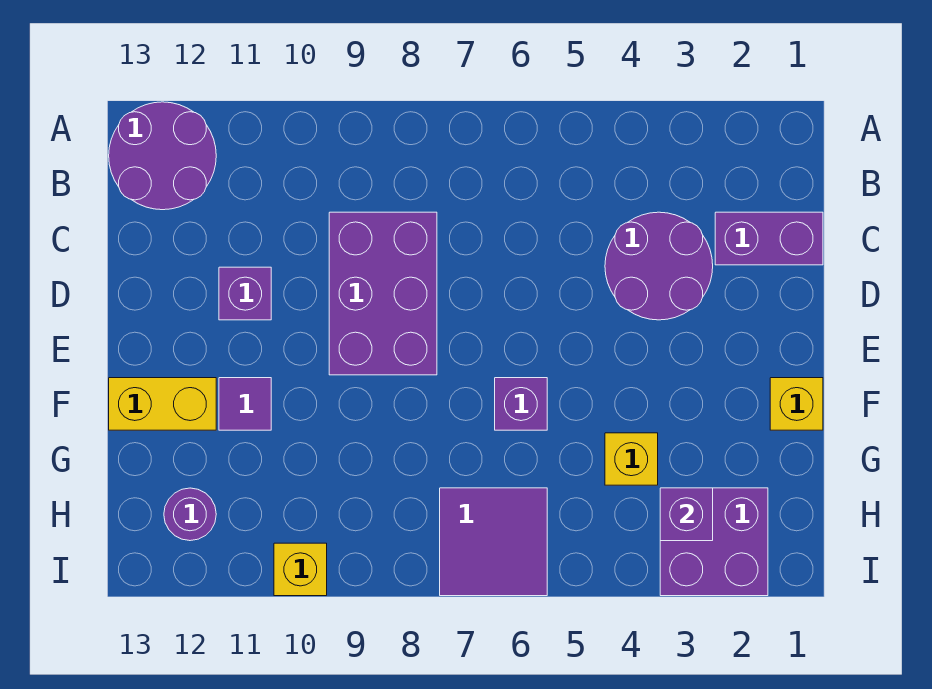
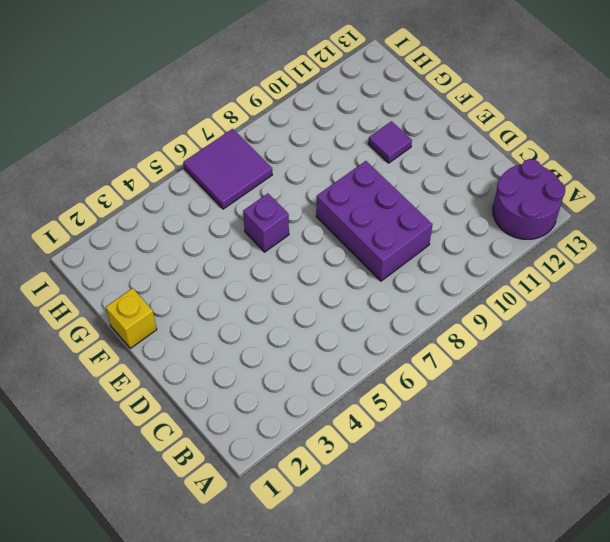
none -> purple 1x2 brick [715,212,823,265]
none -> purple 2x2 round brick [605,212,713,320]
none -> purple 1x1 brick [219,267,271,320]

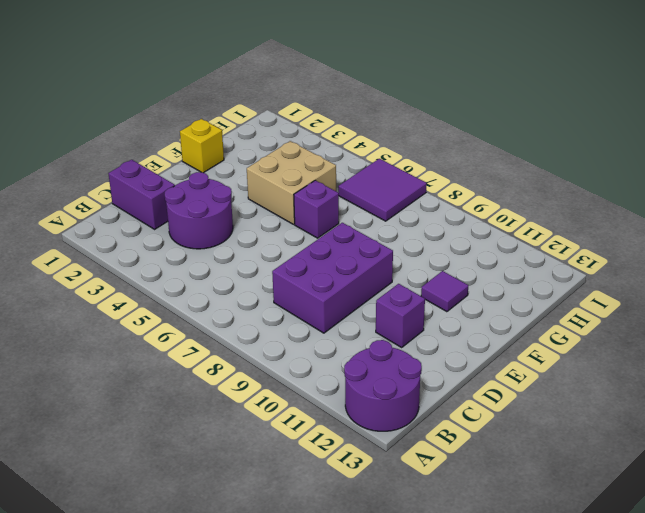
tan 2x2 brick [247,141,336,224] -> yellow 1x1 brick [605,433,658,485]
none -> yellow 1x2 brick [109,378,216,430]
none -> purple 2x2 brick [660,488,768,596]
none -> purple 1x1 round brick [164,488,216,541]

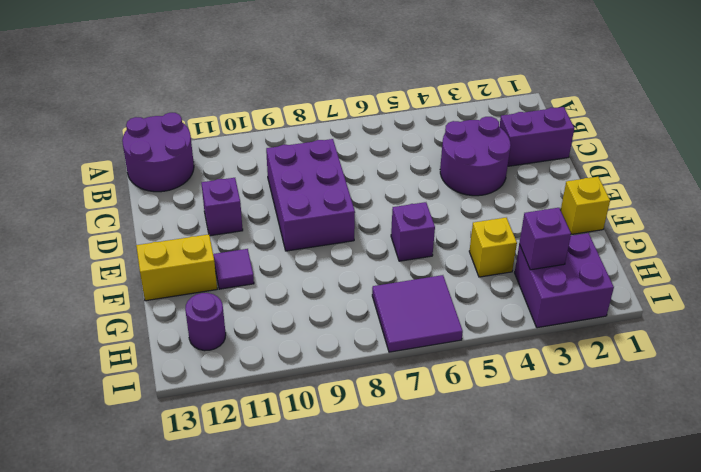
none -> yellow 1x1 brick [274,543,327,596]

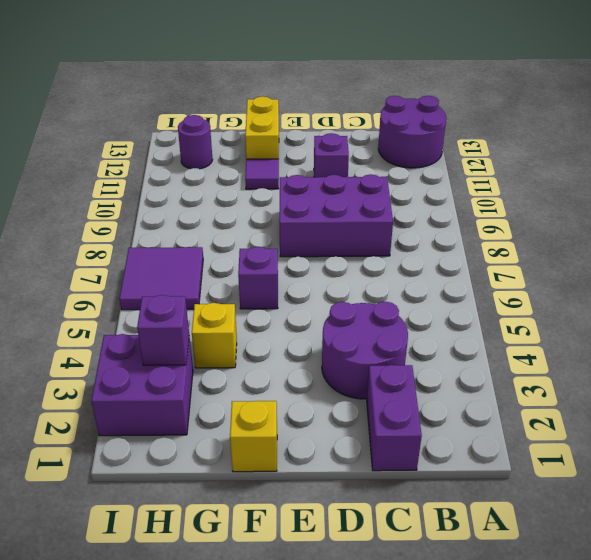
none -> yellow 1x1 brick [274,543,327,596]

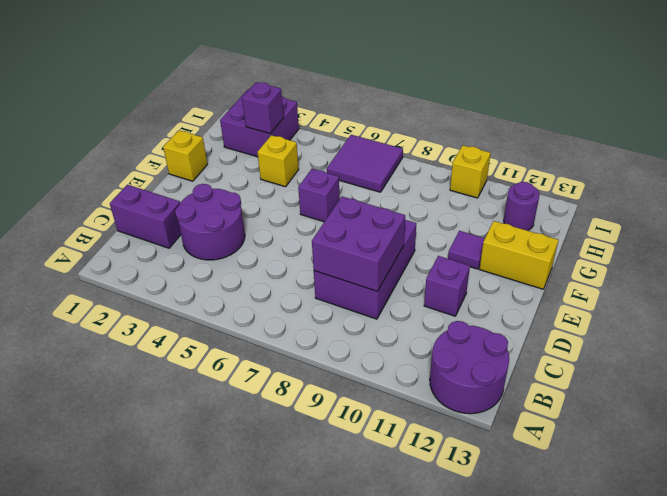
purple 2x2 brick [312,197,405,291] -> none

